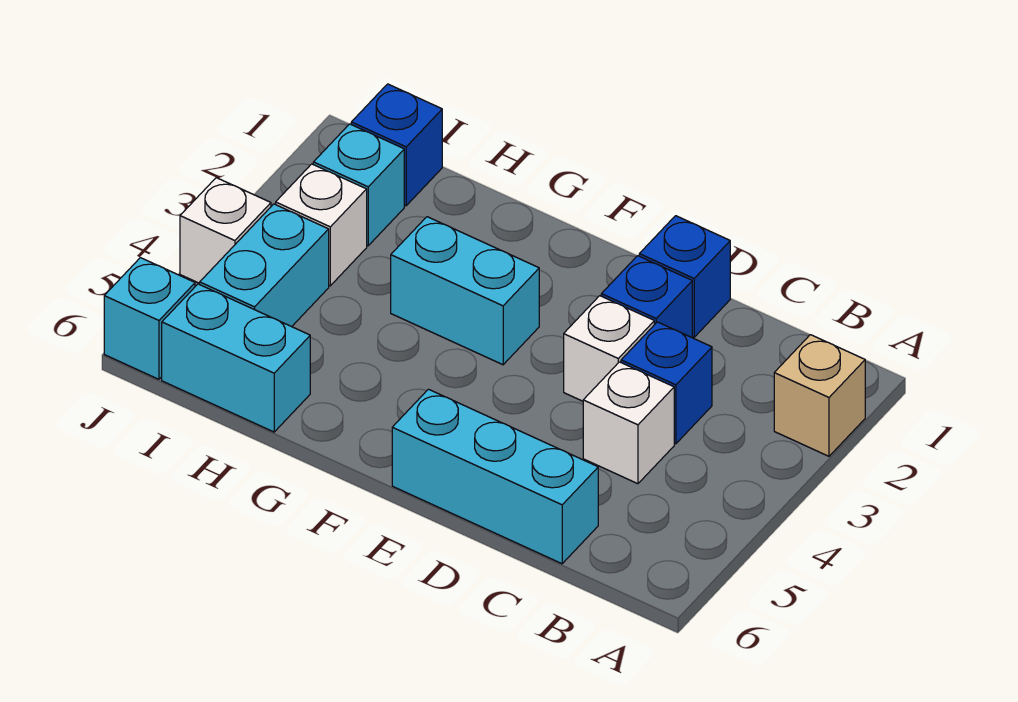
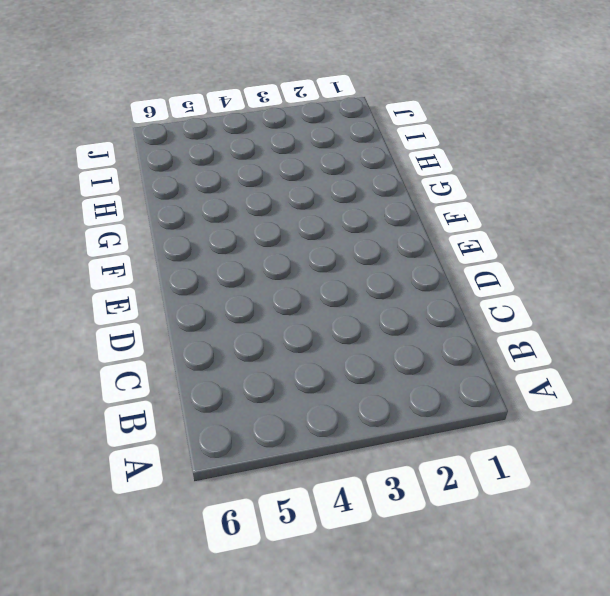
none -> tan 1x1 brick [774,335,865,456]
none -> blue 1x1 brick [621,322,712,444]
none -> white 1x1 brick [583,362,674,484]

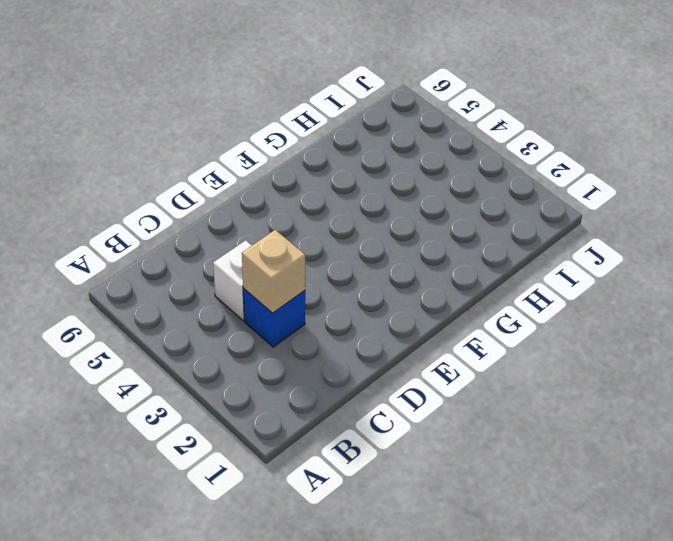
tan 1x1 brick [242,230,305,313] -> tan 1x1 brick moved to [774,335,865,456]
none -> cyan 1x3 brick [392,389,598,564]
none -> blue 1x1 brick [639,216,730,337]
none -> blue 1x1 brick [601,256,692,337]

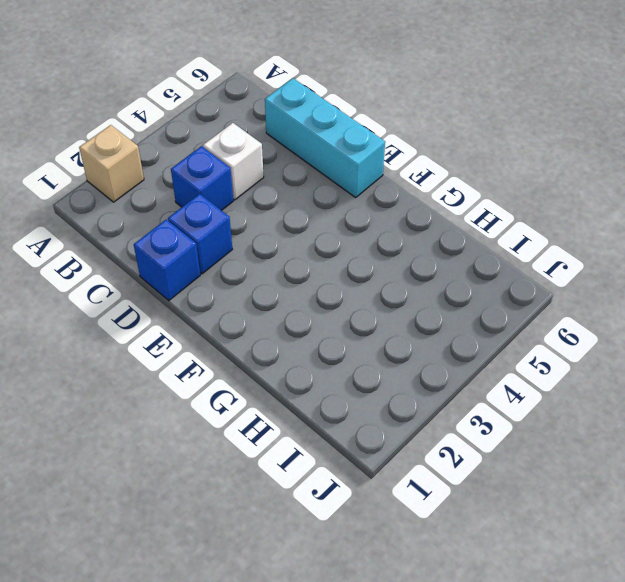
none -> white 1x1 brick [564,296,654,401]
none -> cyan 1x2 brick [391,217,539,365]
none -> cyan 1x2 brick [162,284,310,432]

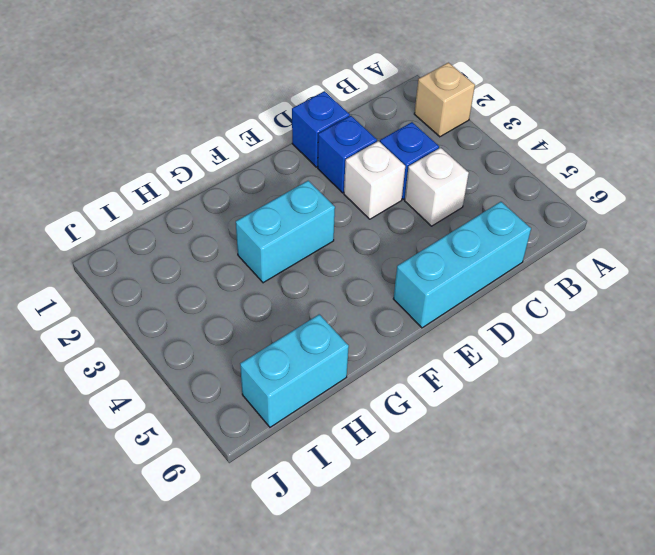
none -> blue 1x1 brick [351,84,442,206]
none -> cyan 1x1 brick [313,124,404,246]
none -> white 1x1 brick [276,164,367,286]

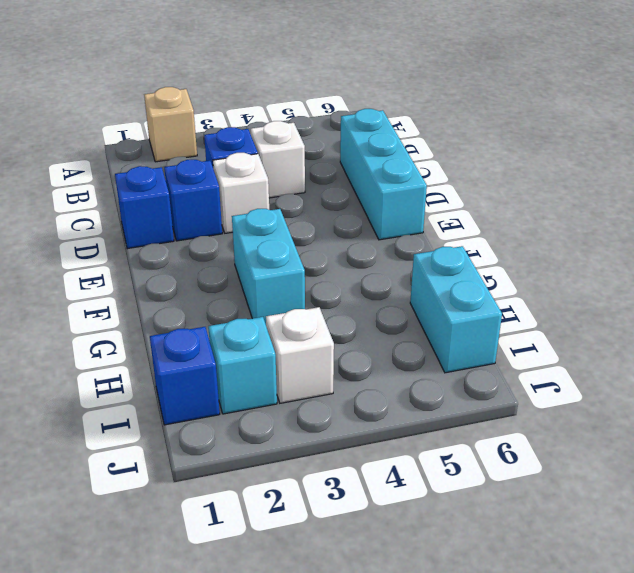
none -> cyan 1x2 brick [200,204,329,327]
none -> white 1x1 brick [180,178,271,283]
none -> cyan 1x1 brick [104,258,195,379]

